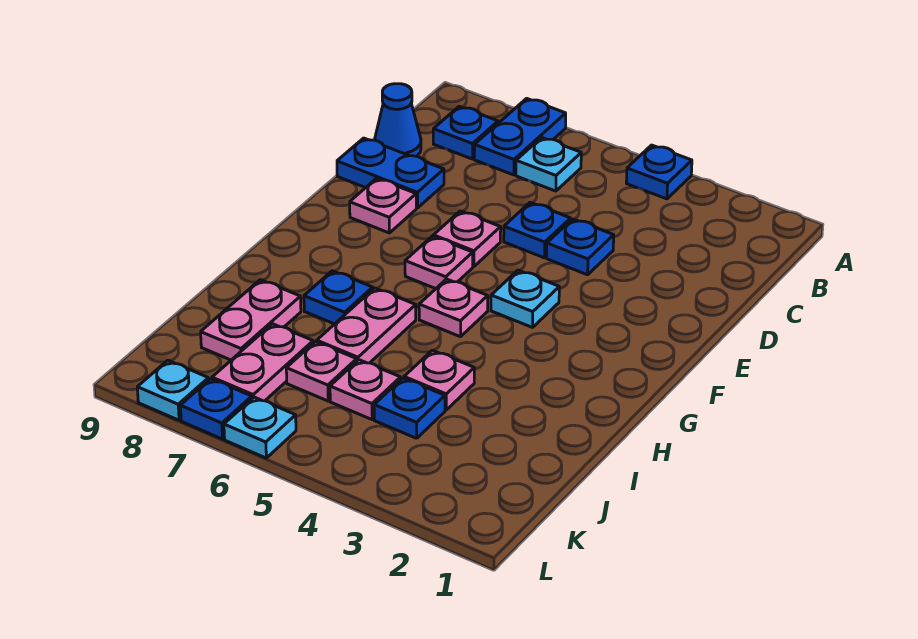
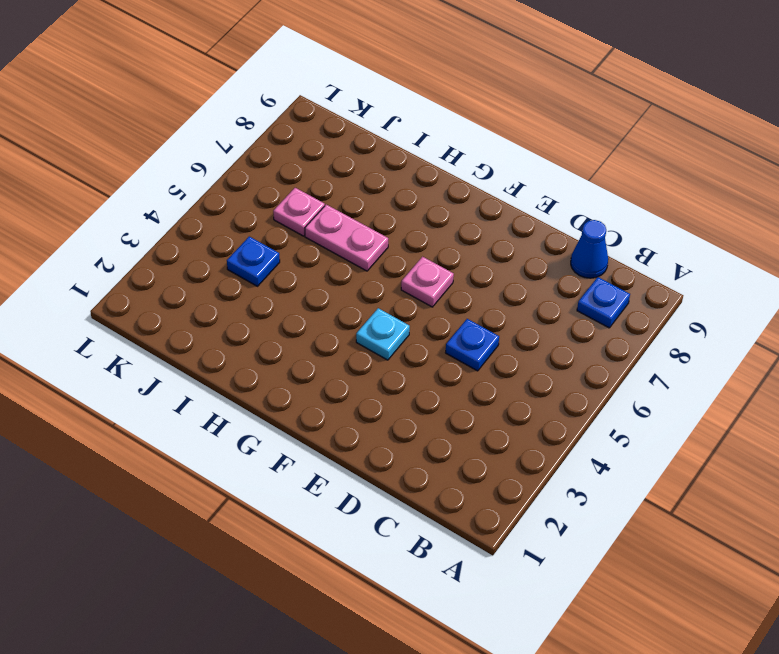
none -> blue 1x1 plate [626,145,692,199]
none -> blue 1x2 plate [474,98,566,175]
none -> cyan 1x1 plate [516,138,581,191]

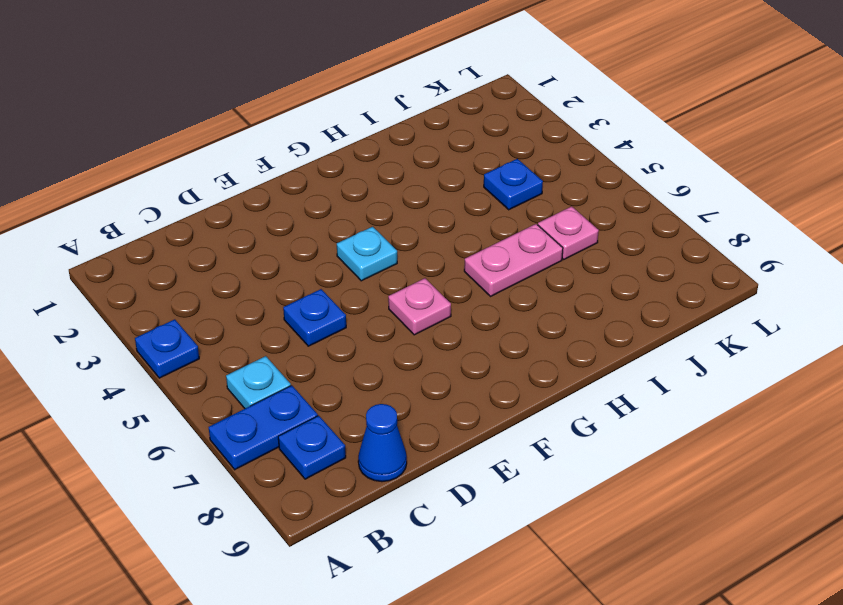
none -> blue 1x1 plate [547,219,614,275]
none -> blue 1x2 plate [337,138,444,208]
none -> pink 1x1 plate [433,211,501,267]

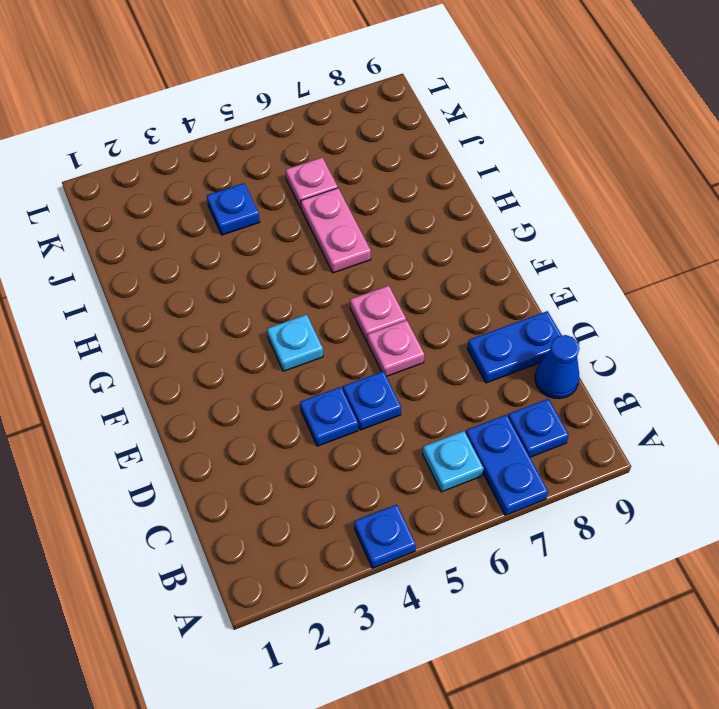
none -> pink 1x1 plate [350,178,416,233]
none -> pink 1x1 plate [419,279,488,337]
none -> blue 1x1 plate [304,271,373,324]

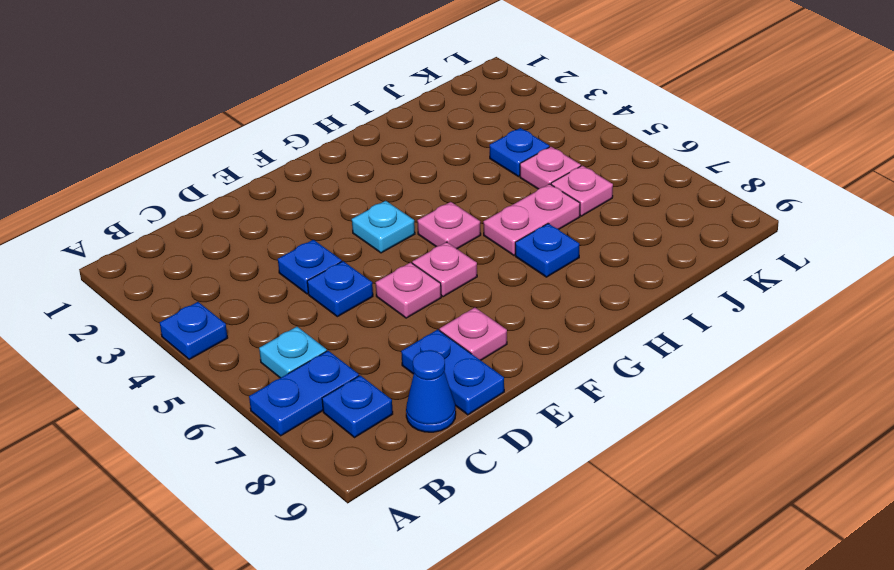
none -> pink 1x1 plate [404,350,474,410]
none -> pink 1x2 plate [201,280,301,360]
none -> pink 1x2 plate [212,324,313,401]

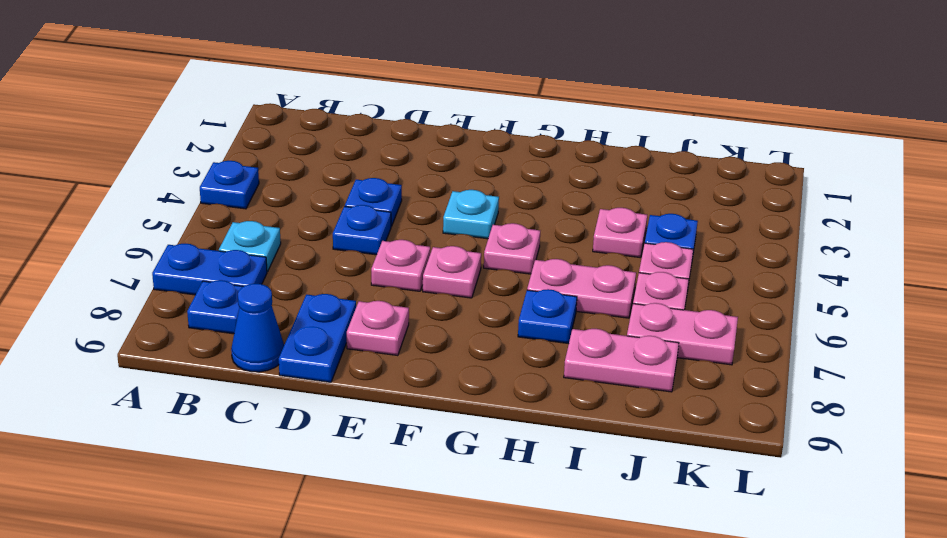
none -> cyan 1x1 plate [224,397,296,458]
none -> blue 1x1 plate [180,379,252,439]
none -> cyan 1x1 plate [137,360,209,420]

